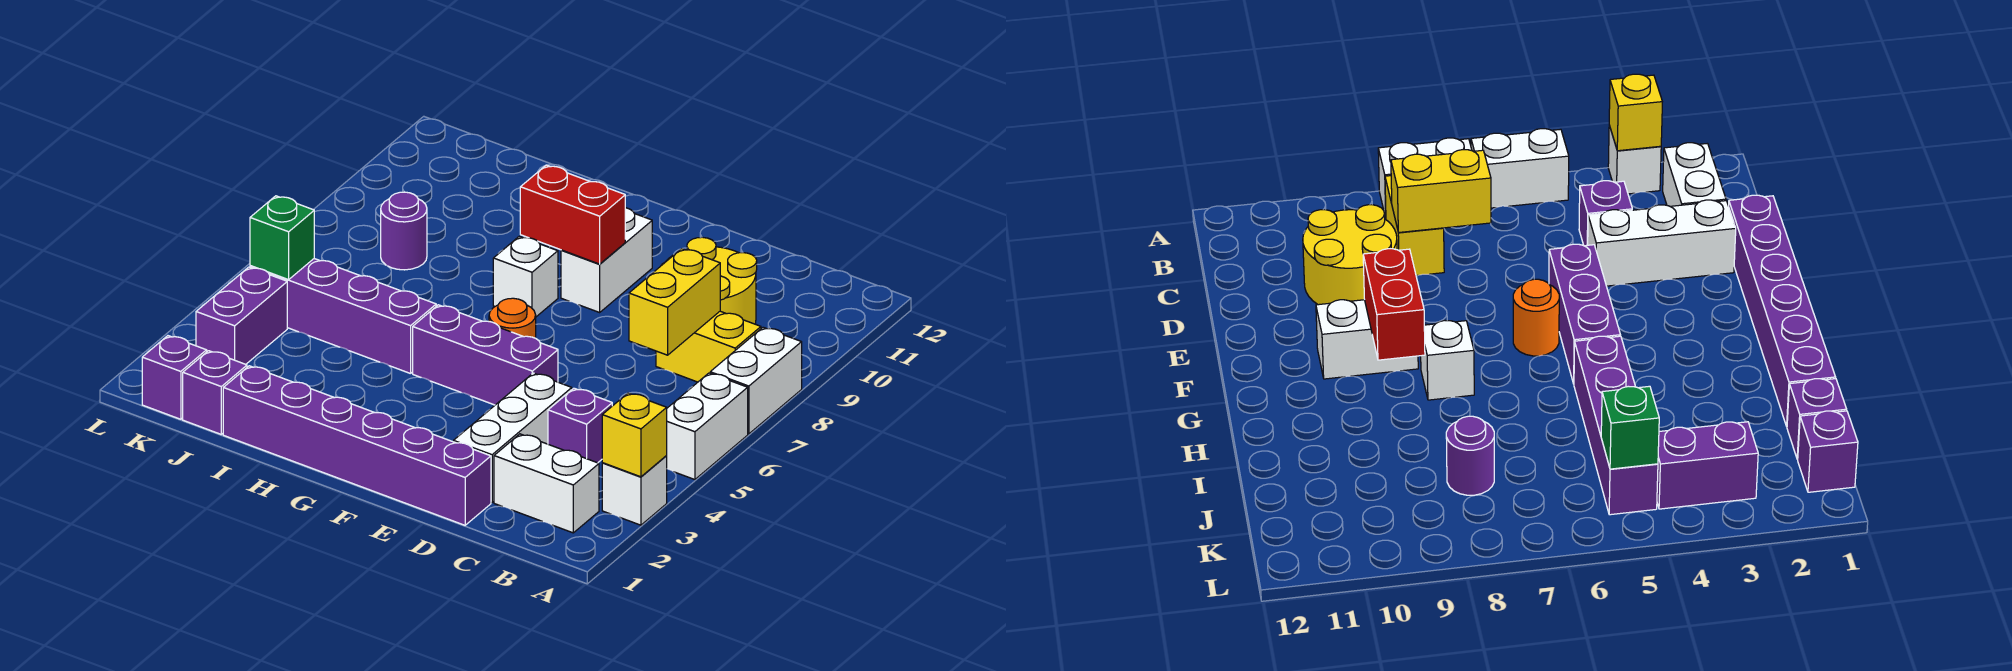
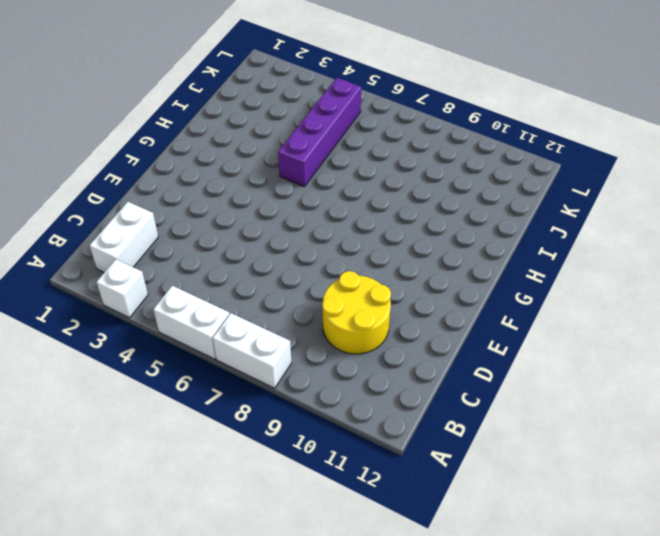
none -> yellow 1x2 brick [656,311,761,382]
none -> purple 1x1 brick [548,388,612,463]
none -> purple 1x6 brick [223,366,491,525]

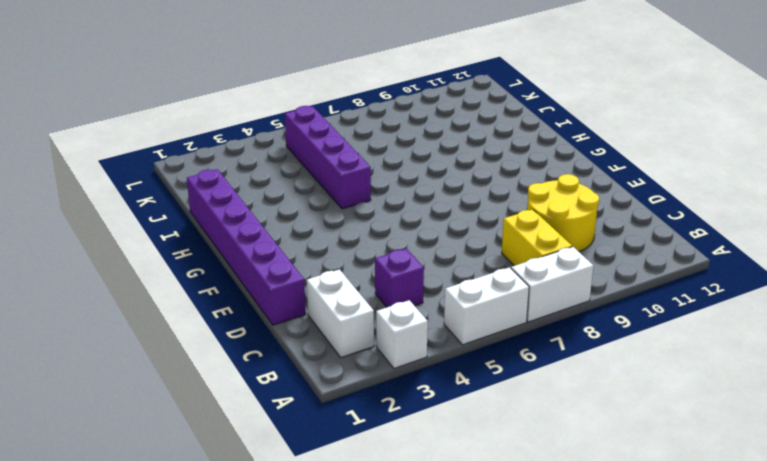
none -> white 1x3 brick [454,373,572,502]
none -> purple 1x3 brick [413,305,558,405]
none -> orange 1x1 round brick [489,298,536,338]

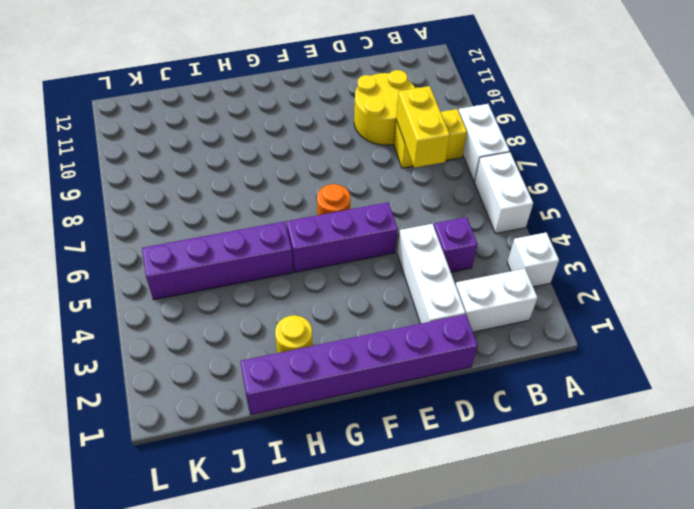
yellow 1x1 round brick [275,315,313,353] -> none
none -> white 1x2 brick [561,208,652,312]
none -> white 1x1 brick [493,236,558,317]
none -> purple 1x1 brick [183,351,247,434]

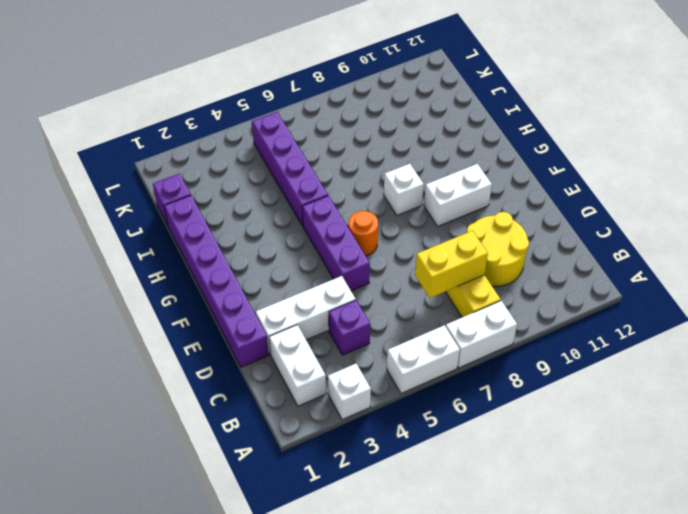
none -> purple 1x1 round brick [381,192,427,270]
none -> purple 1x1 brick [142,336,207,419]
none -> purple 1x2 brick [196,267,287,364]

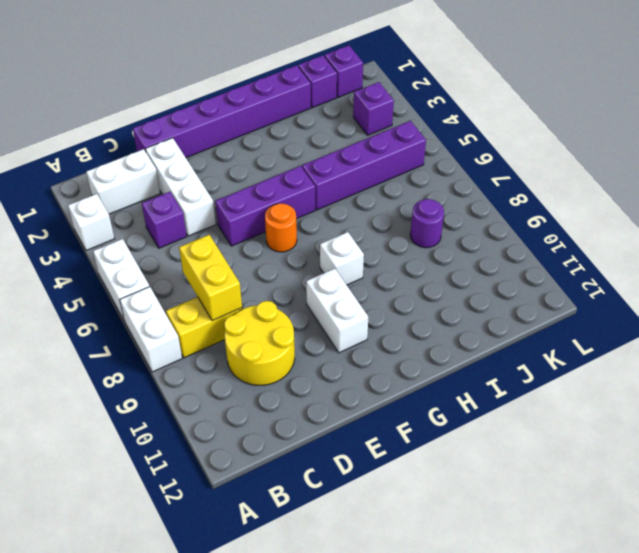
purple 1x1 brick [353,82,394,135] -> purple 1x2 brick [196,267,287,364]
none -> yellow 1x1 brick [602,393,667,477]
none -> red 1x2 brick [520,165,625,264]
none -> green 1x1 brick [250,196,314,280]

